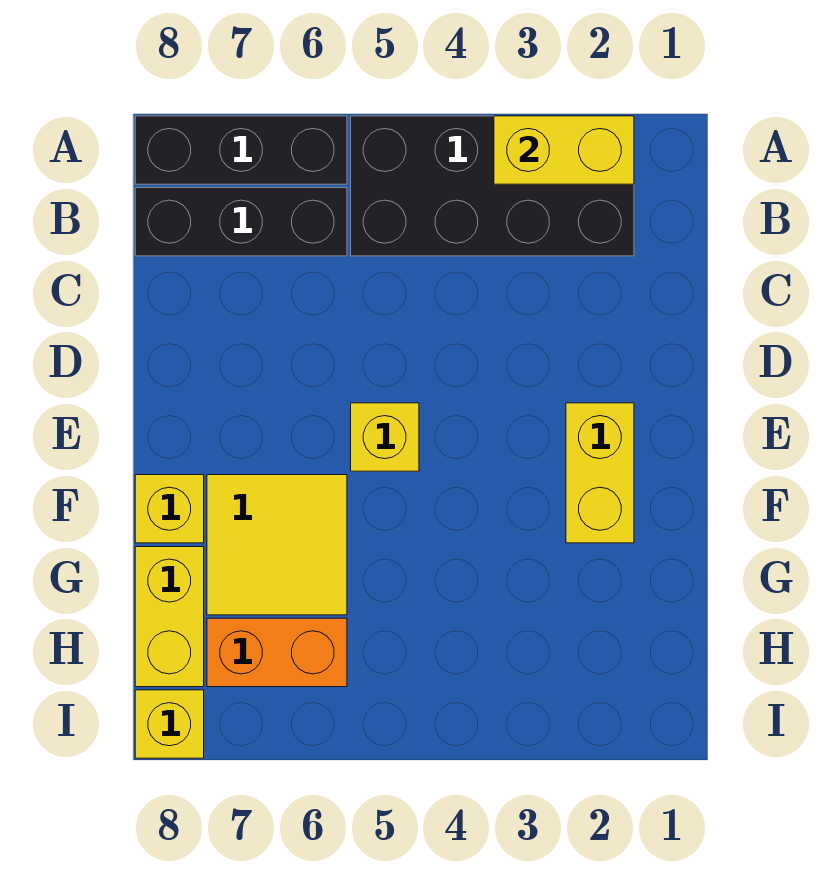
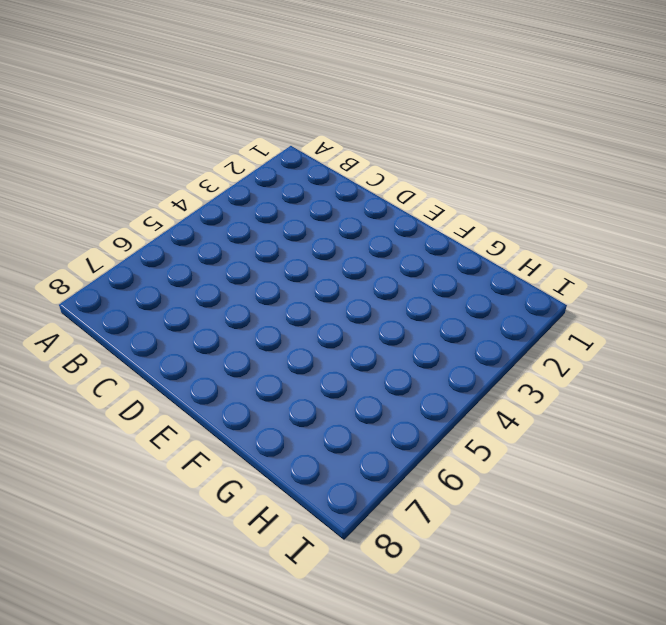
none -> black 2x4 brick [351,116,634,256]
none -> black 1x3 brick [135,116,347,184]

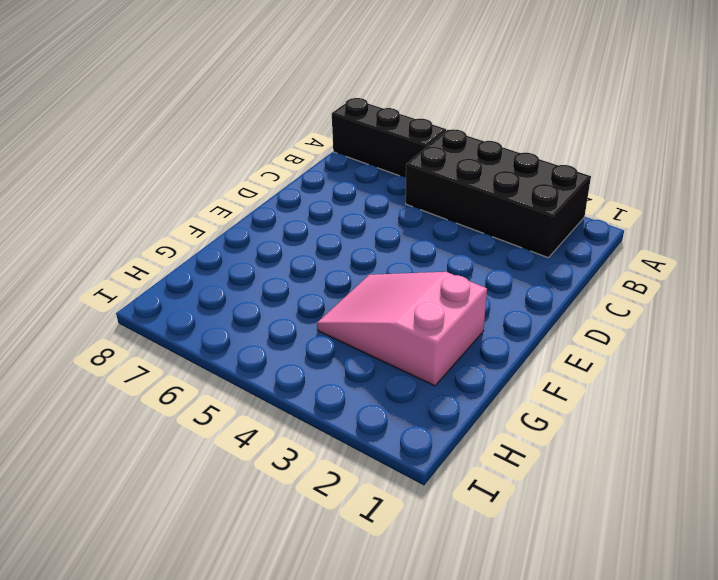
pink 2x3 slope [317,272,487,386] -> yellow 1x2 brick [566,403,634,543]
none -> black 1x3 brick [135,188,347,256]
none -> yellow 1x1 brick [351,403,419,471]

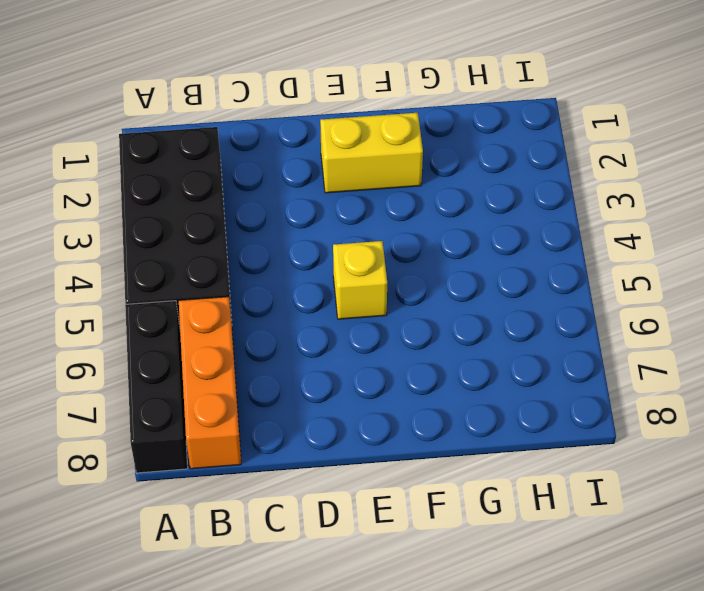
orange 1x3 brick [179,297,241,469] -> black 1x3 brick [135,188,347,256]
none -> yellow 2x2 tile [207,475,347,615]
none -> yellow 1x1 brick [135,475,204,543]

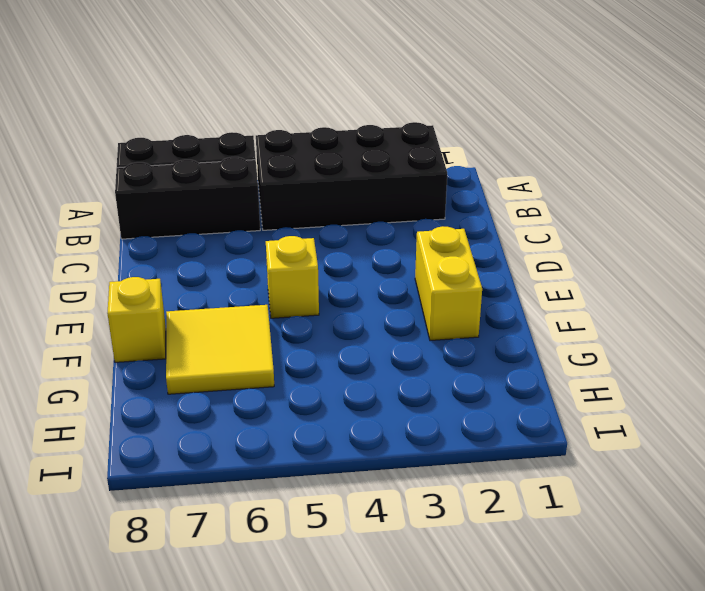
none -> yellow 1x2 brick [135,547,204,687]
none -> orange 1x2 brick [207,618,347,687]

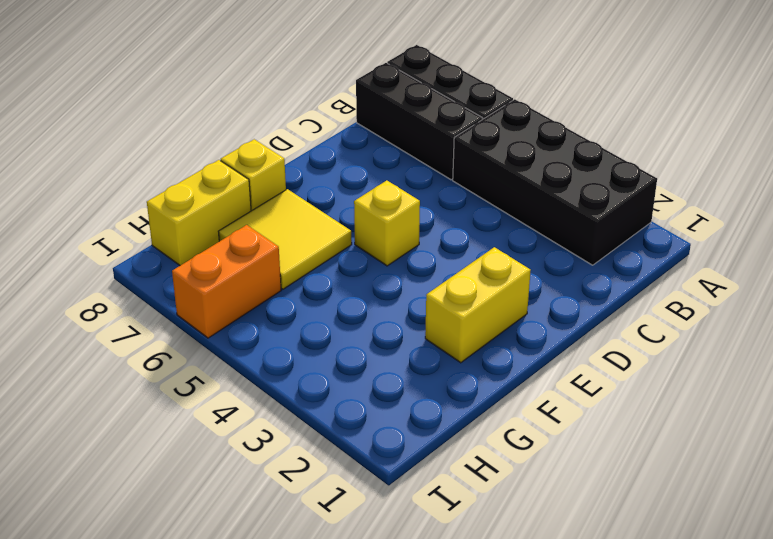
orange 1x2 brick [172,225,281,338] -> orange 1x2 brick turned to [207,618,347,687]
none -> yellow 1x1 brick [135,690,204,758]
none -> yellow 1x2 brick [494,116,634,184]

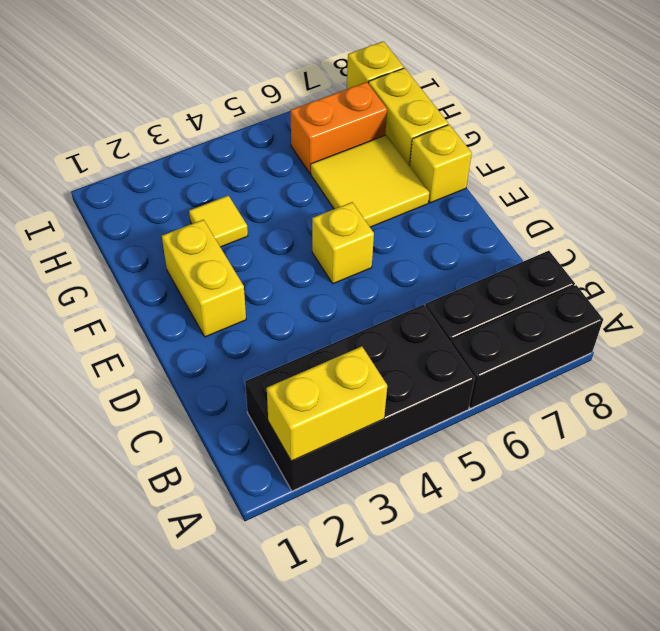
yellow 1x1 tile [189,196,248,247] -> none

